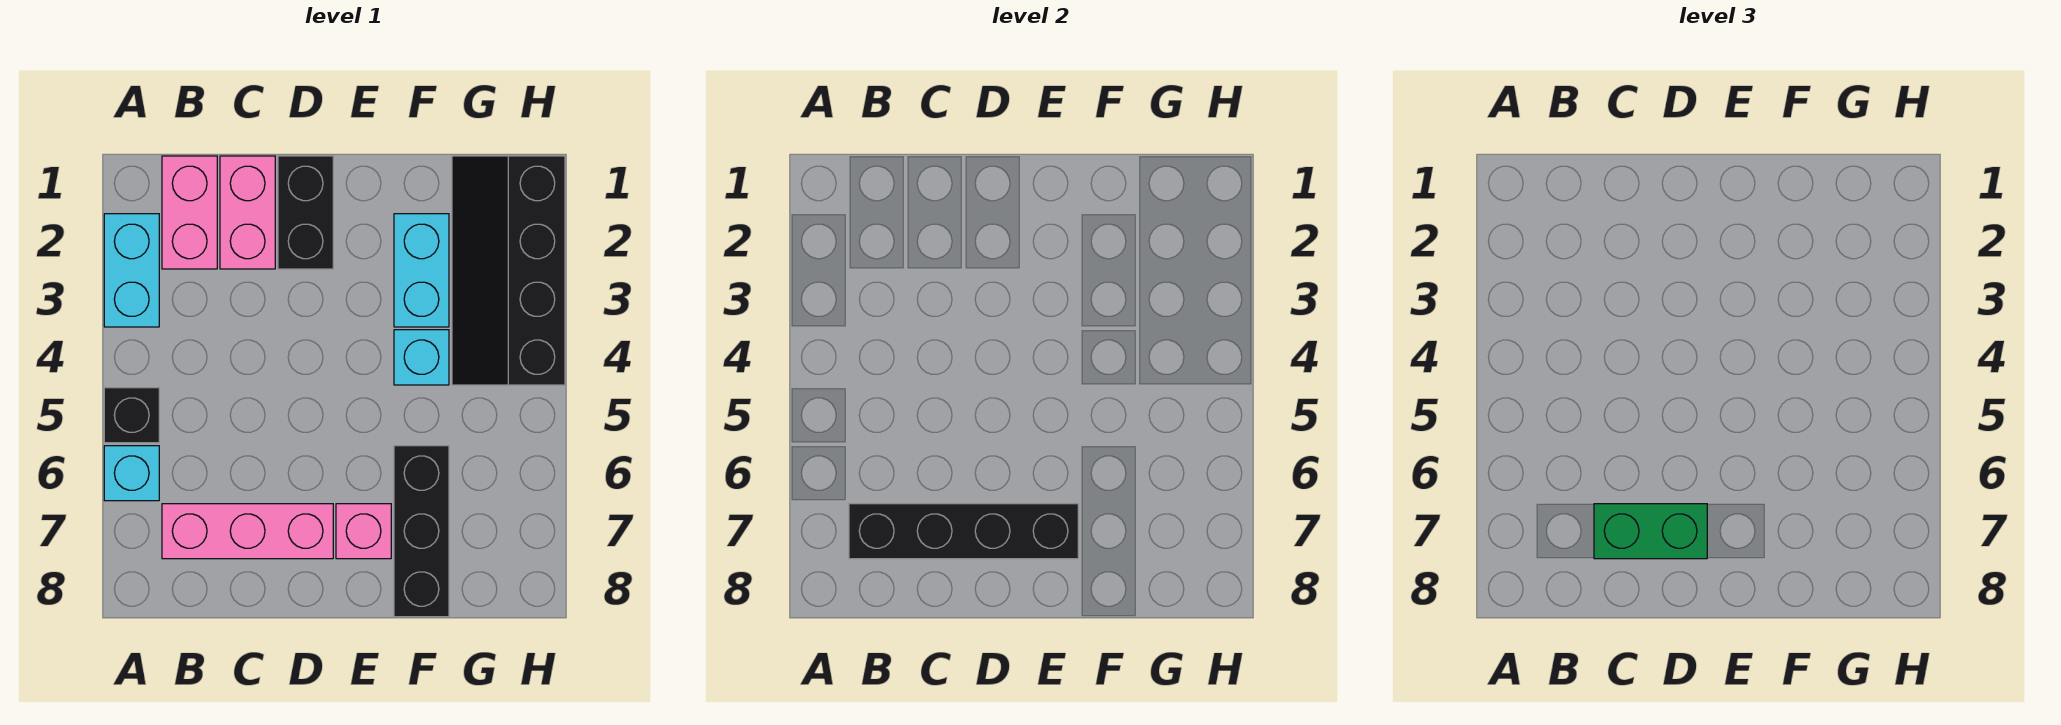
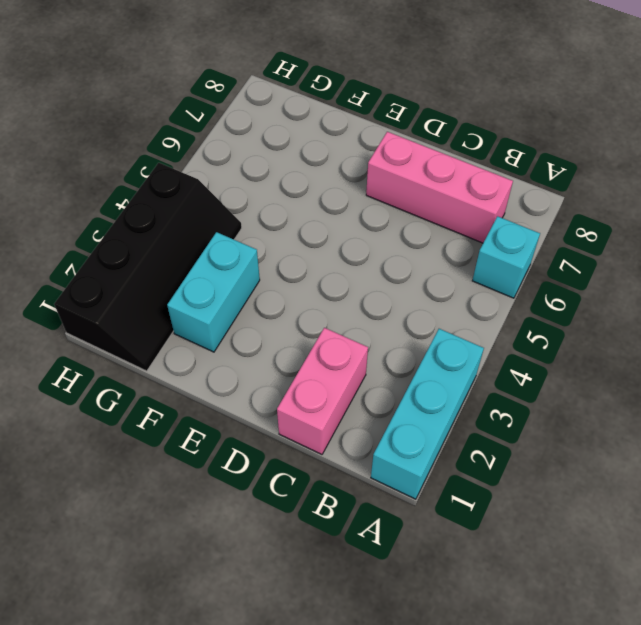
cyan 1x3 brick [371,329,484,499] -> cyan 1x2 brick [104,214,159,327]
none -> black 1x1 brick [104,388,159,443]
none -> pink 1x2 brick [162,156,217,269]
none -> black 1x2 brick [278,156,333,269]

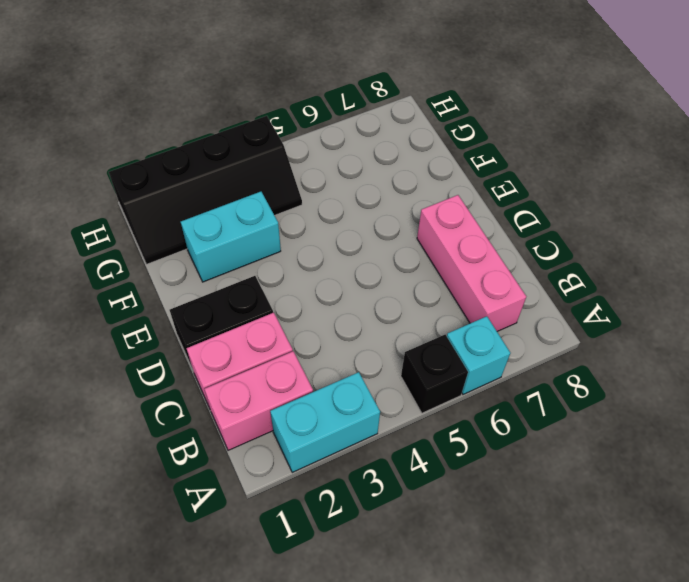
none -> pink 1x1 brick [336,504,391,559]
none -> cyan 1x1 brick [394,330,449,385]
none -> black 1x3 brick [394,446,449,617]

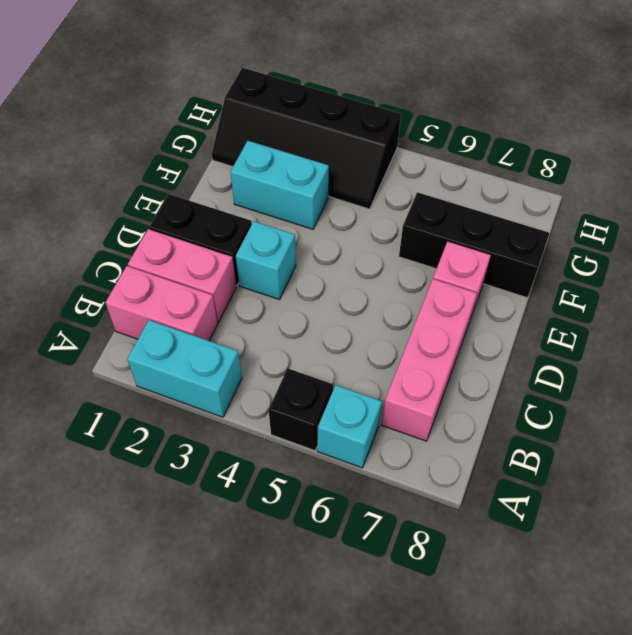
cyan 1x1 brick [236,222,296,300] -> cyan 1x1 brick moved to [394,330,449,385]
none -> black 1x4 brick [849,504,1078,559]
none -> green 1x2 brick [1594,504,1707,559]

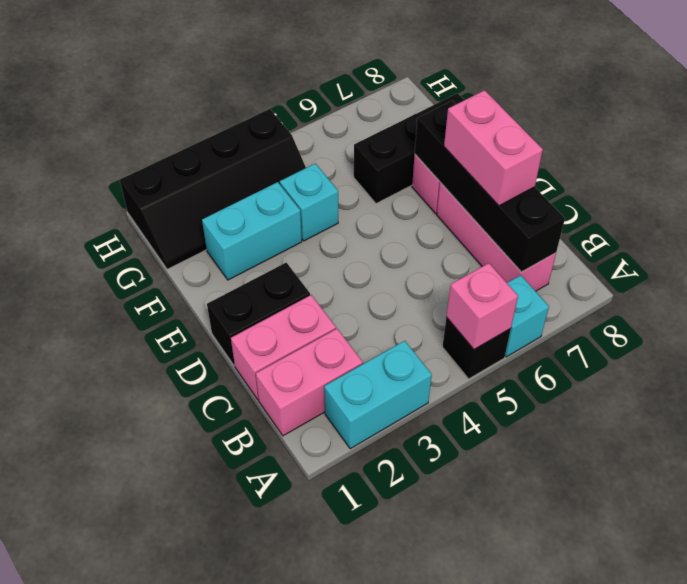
pink 1x1 brick [446,263,518,349] -> none
pink 1x2 brick [444,90,543,206] -> green 1x2 brick [1594,504,1707,559]

